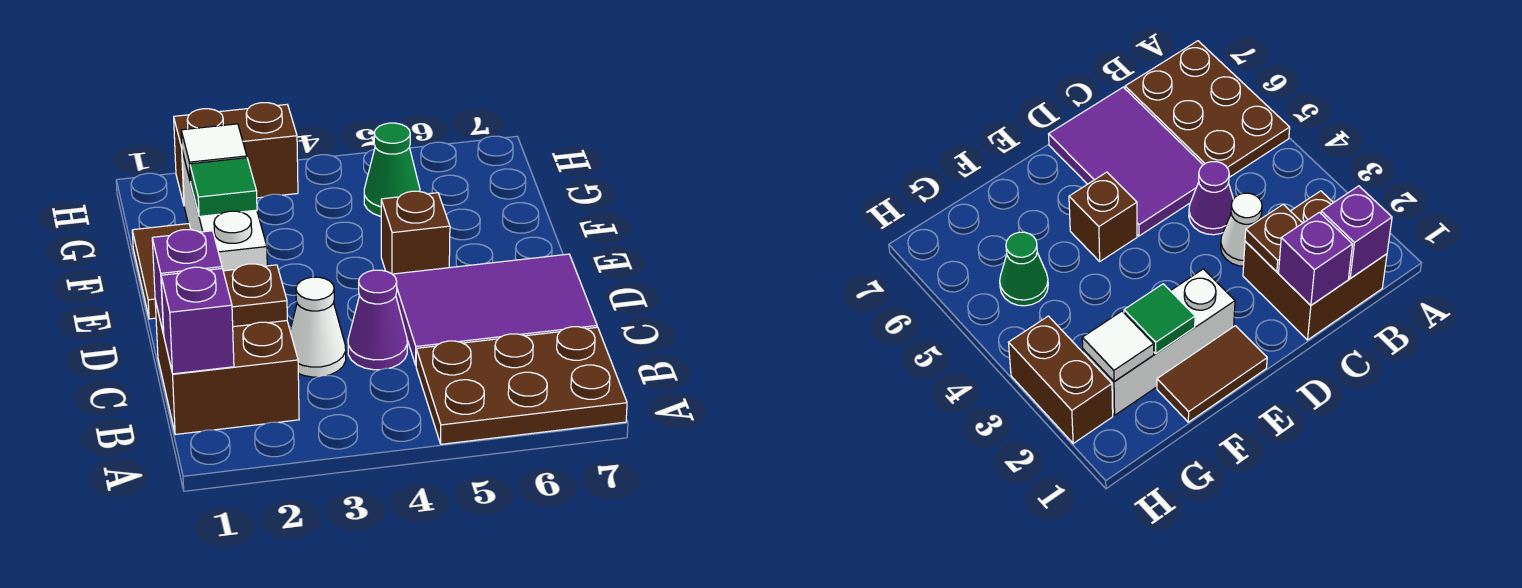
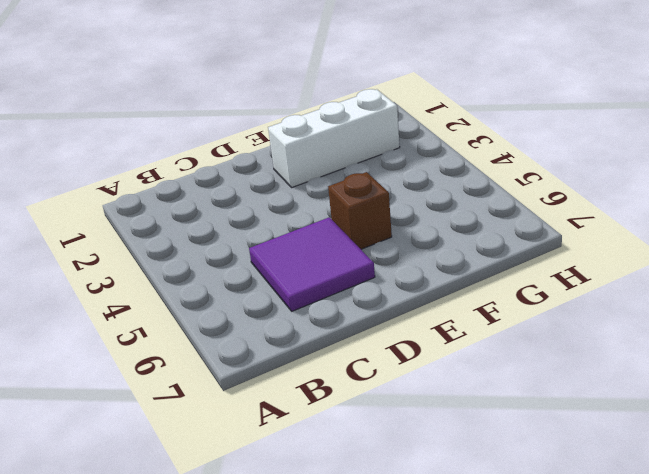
purple 2x2 tile [249,217,375,311] -> purple 2x3 tile [393,254,597,365]
none -> brown 2x3 plate [416,327,627,444]
none -> brown 2x2 brick [155,301,299,434]
none -> white 1x1 cone [290,277,346,377]

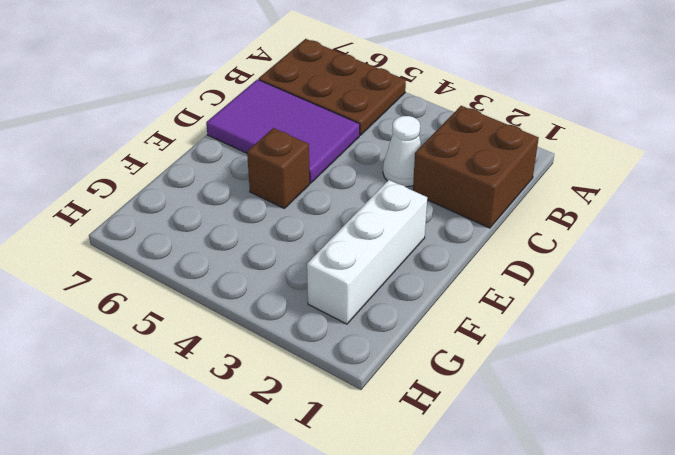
none -> purple 1x1 cone [348,270,407,370]
none -> brown 1x2 tile [132,224,191,319]
none -> green 1x1 cone [364,123,420,216]

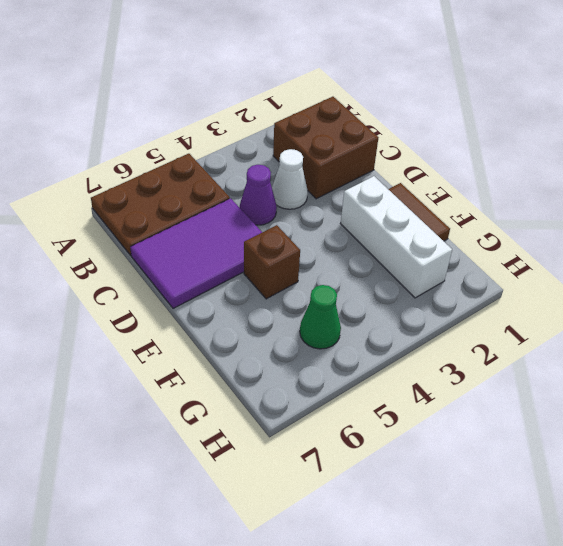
none -> brown 1x2 brick [174,103,298,204]
none -> purple 1x1 brick [161,267,234,374]
none -> purple 1x1 brick [152,230,222,334]

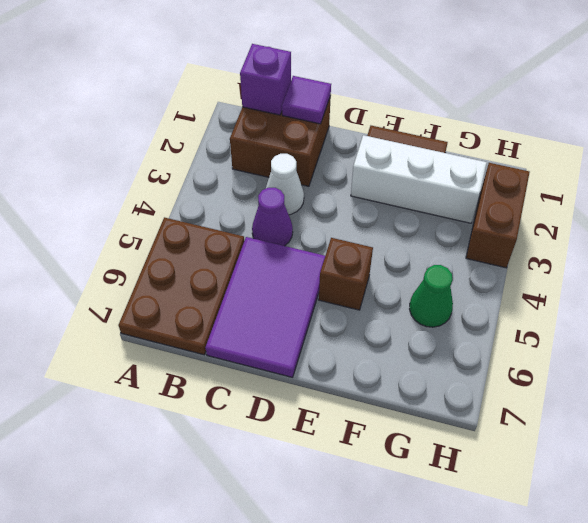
purple 1x1 tile [282,76,331,124] -> purple 1x1 brick [152,230,222,334]
none -> brown 1x1 plate [223,264,287,327]
none -> green 1x1 tile [190,158,257,216]
none -> white 1x1 tile [181,124,247,181]

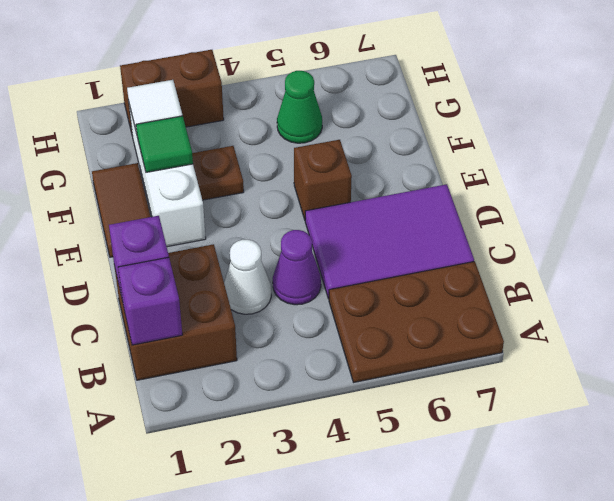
brown 1x1 plate [192,146,244,200] -> brown 1x1 plate moved to [223,264,287,327]

